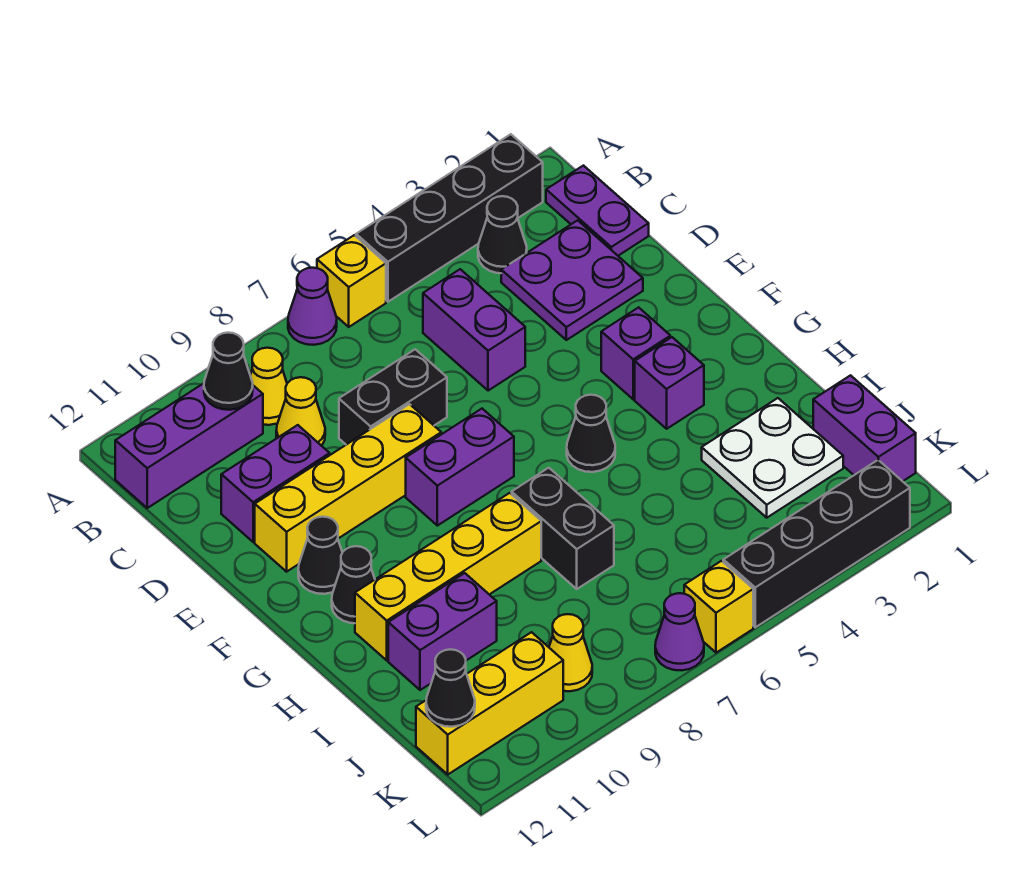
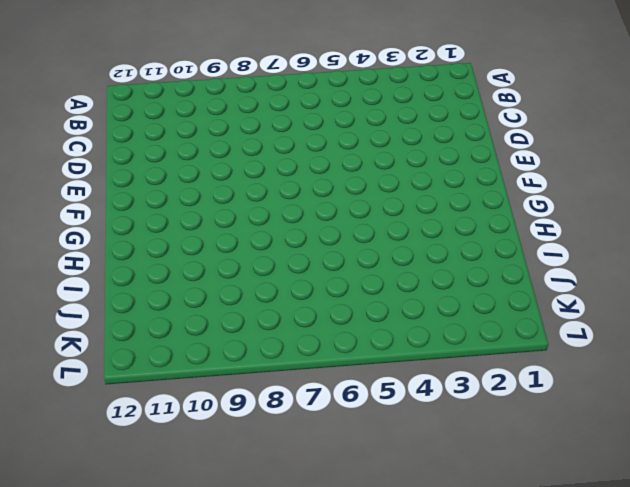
none -> black 1x4 brick [356,134,543,302]
none -> yellow 1x1 brick [317,235,386,327]
none -> purple 1x1 cone [288,268,337,345]
none -> purple 1x2 plate [546,166,649,256]

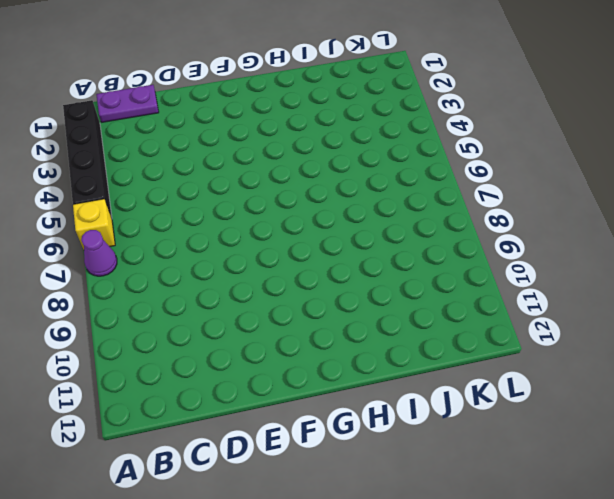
none -> black 1x1 cone [478,196,527,273]
none -> yellow 1x1 cone [250,348,287,425]
none -> purple 1x3 brick [115,383,263,508]
none -> purple 2x2 plate [501,220,643,340]

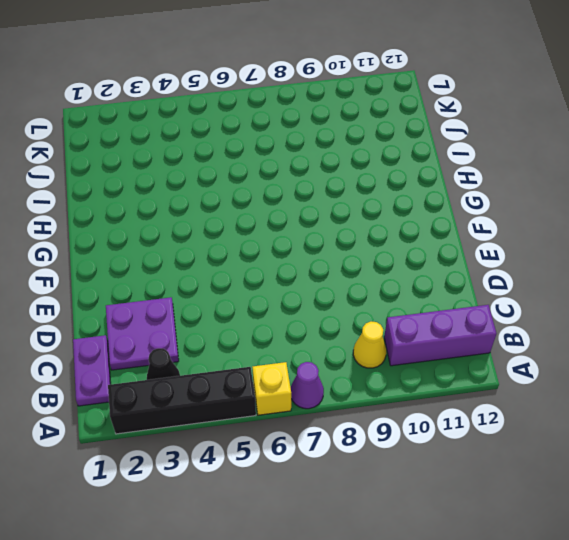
none -> purple 1x2 brick [423,269,525,391]
none -> yellow 1x1 cone [276,377,325,446]
none -> black 1x2 brick [339,349,447,445]
none -> purple 1x2 brick [221,425,330,542]

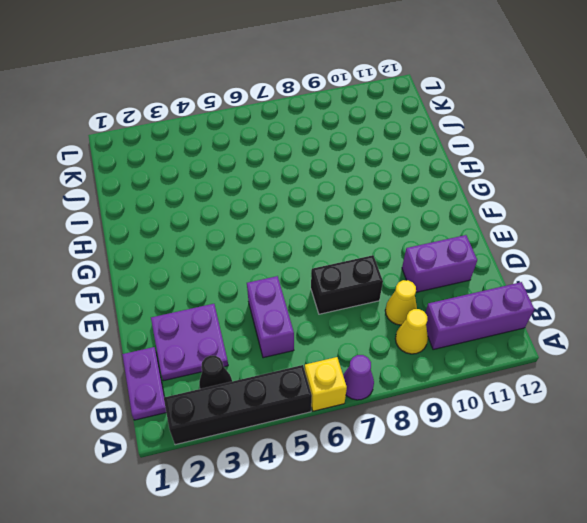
none -> yellow 1x4 brick [255,404,441,572]
none -> purple 1x1 brick [601,307,670,399]
none -> purple 1x2 brick [406,409,514,526]
none -> black 1x1 cone [298,517,342,594]

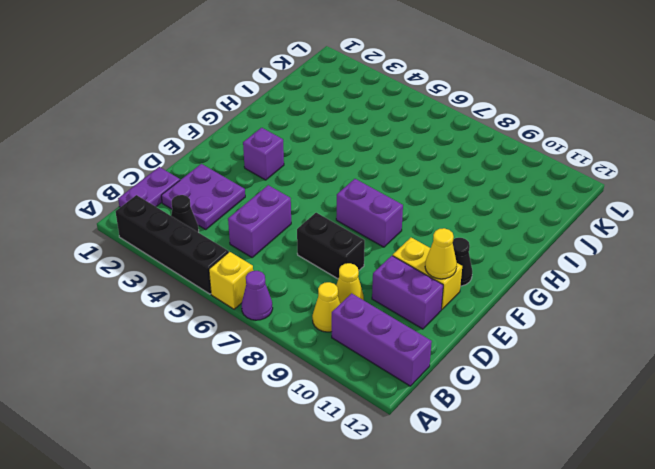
yellow 1x2 brick [393,238,462,310] -> yellow 1x4 brick [255,404,441,572]
yellow 1x1 cone [425,228,457,279] -> yellow 1x1 cone moved to [549,614,592,691]
none -> purple 1x1 brick [635,337,704,429]
none -> black 1x1 cone [567,395,615,472]
none -> black 1x1 cone [332,546,375,623]
none -> black 1x2 brick [512,468,614,589]

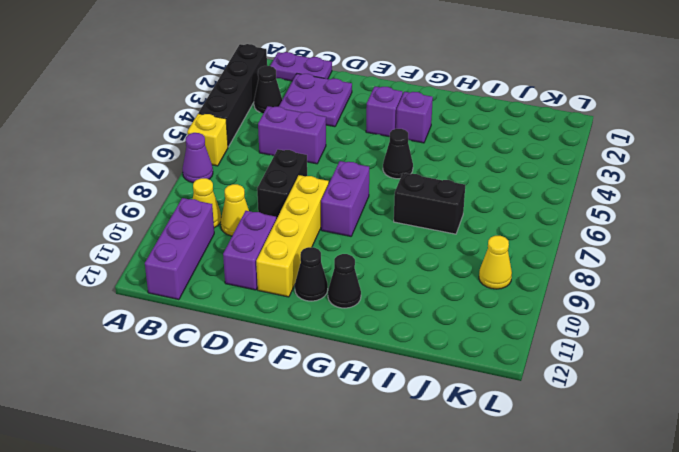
none -> yellow 1x4 brick [355,493,541,660]
none -> white 2x2 plate [702,398,843,518]
none -> purple 1x2 brick [388,573,497,690]
none -> purple 1x2 brick [813,375,916,481]

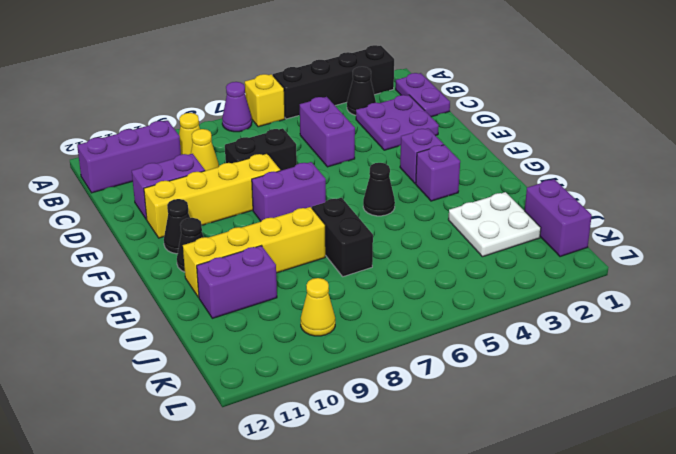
none -> yellow 1x3 brick [416,632,563,774]
none -> black 1x4 brick [723,460,910,627]
none -> yellow 1x1 brick [684,561,753,653]
none -> purple 1x1 cone [655,593,704,670]

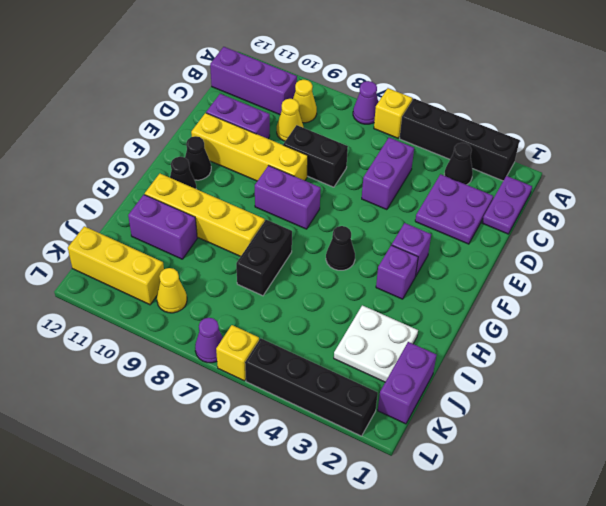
none -> black 1x1 cone [204,333,253,410]
none -> black 1x1 cone [426,649,475,727]

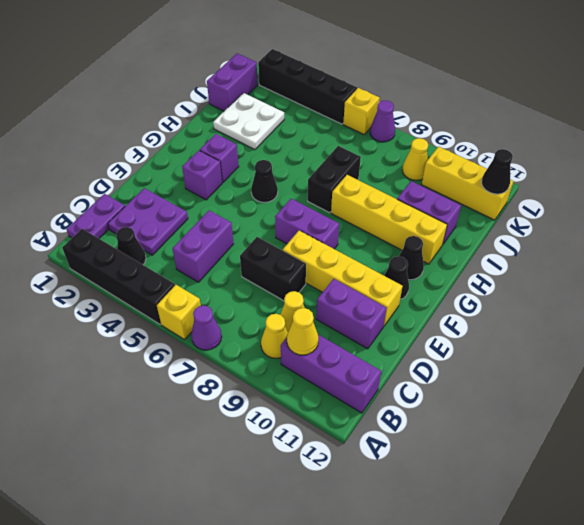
yellow 1x1 cone [287,308,319,355] -> black 1x1 cone [204,333,253,410]

